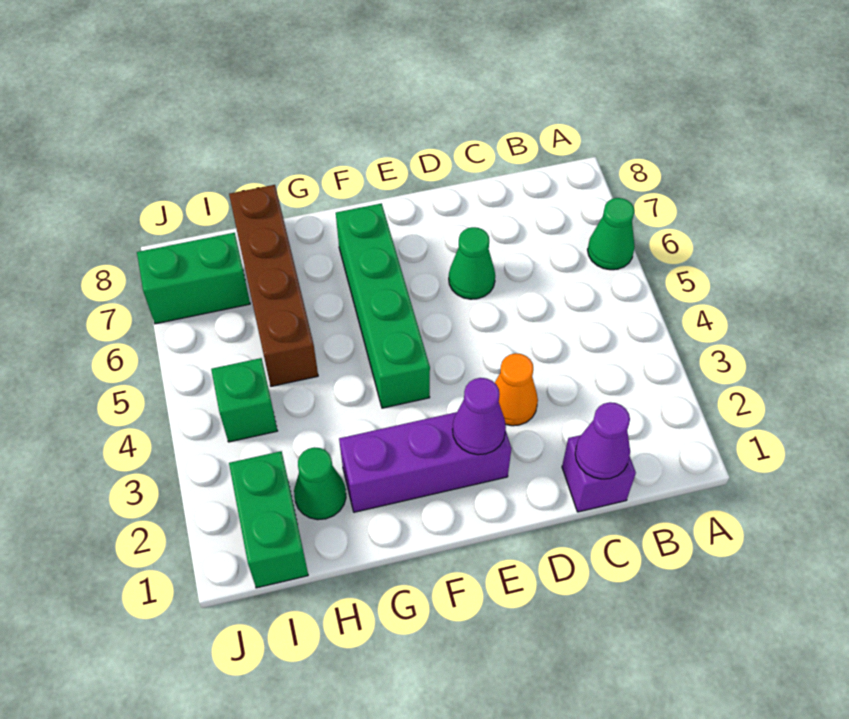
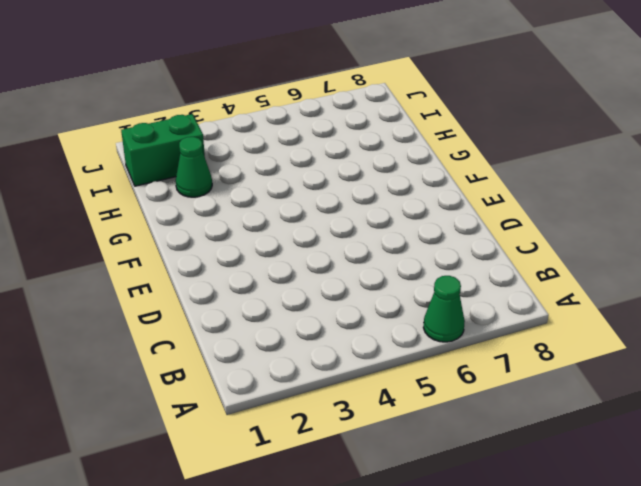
none -> purple 1x1 brick [562,435,636,512]
none -> orange 1x1 cone [495,353,538,426]
none -> green 1x1 cone [449,227,495,299]

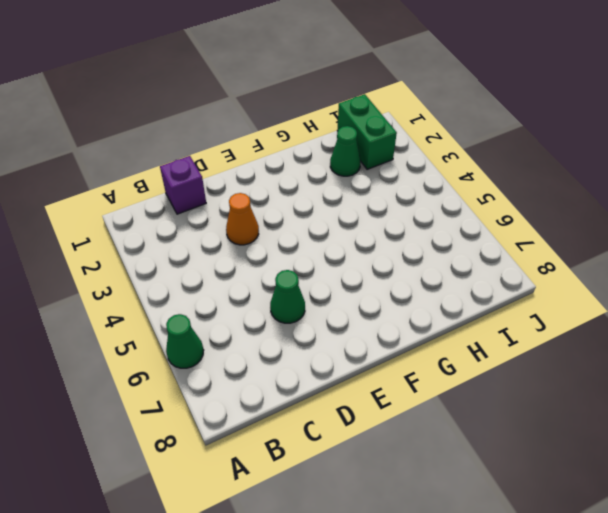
none -> purple 1x3 brick [339,412,511,512]
none -> green 1x4 brick [336,203,430,408]
none -> brown 1x4 brick [229,185,318,386]

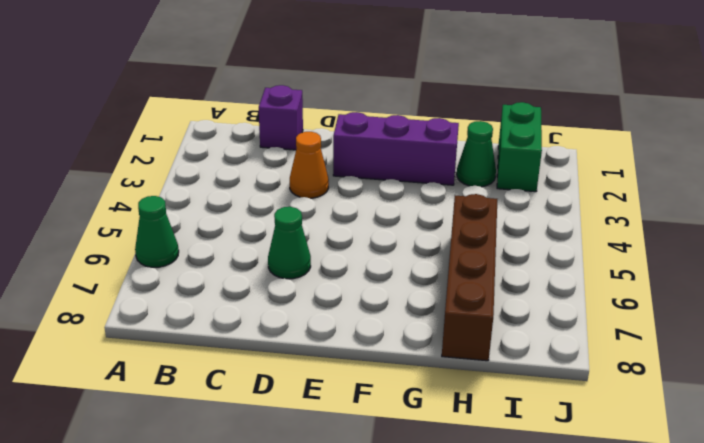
none -> green 1x4 brick [336,203,430,408]
none -> green 1x1 brick [211,358,277,442]
none -> green 1x2 brick [137,233,250,324]

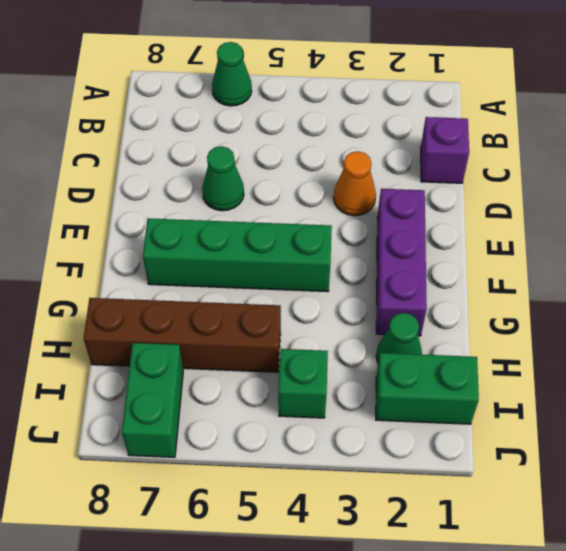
none -> purple 1x1 cone [575,402,630,479]
none -> purple 1x1 cone [452,378,506,455]

